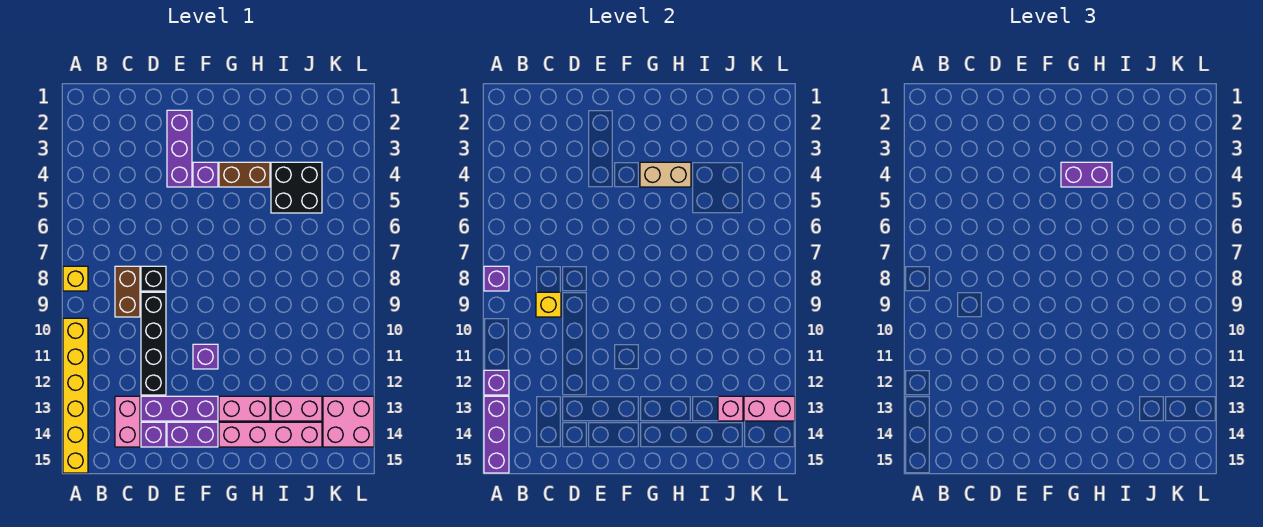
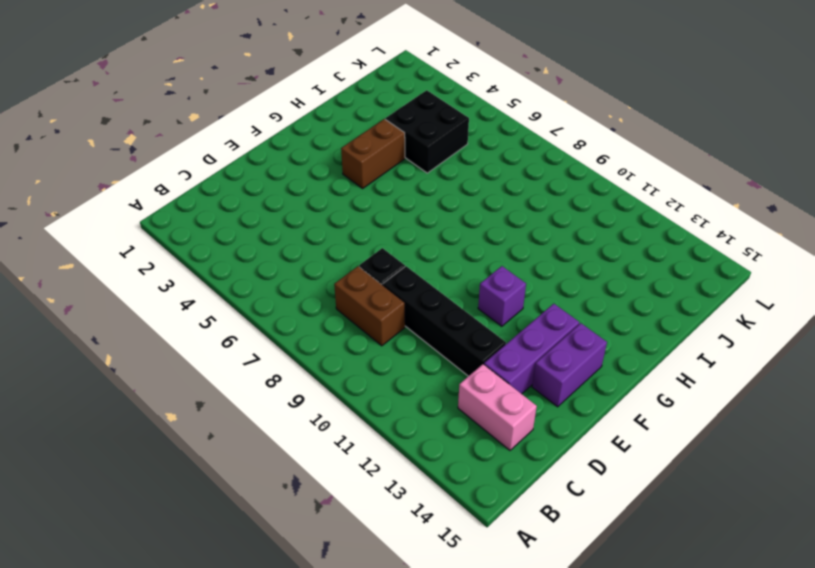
none -> yellow 1x1 brick [63,266,88,291]
none -> yellow 1x6 brick [63,318,88,473]
none -> purple 1x1 brick [141,422,166,447]

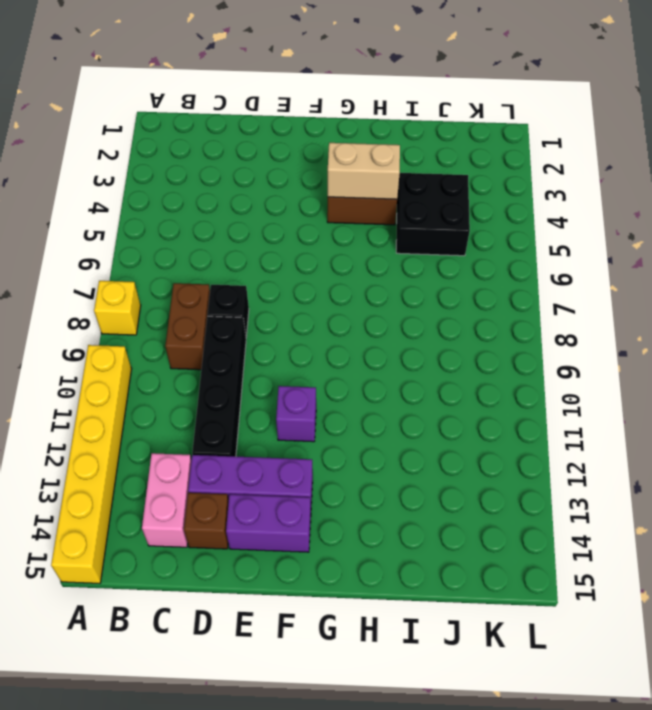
brown 1x1 brick [184,493,229,549] -> purple 1x1 brick [141,422,166,447]
none -> purple 1x3 brick [167,110,192,187]
none -> purple 1x1 brick [193,162,218,187]
none -> pink 1x2 brick [219,396,270,421]

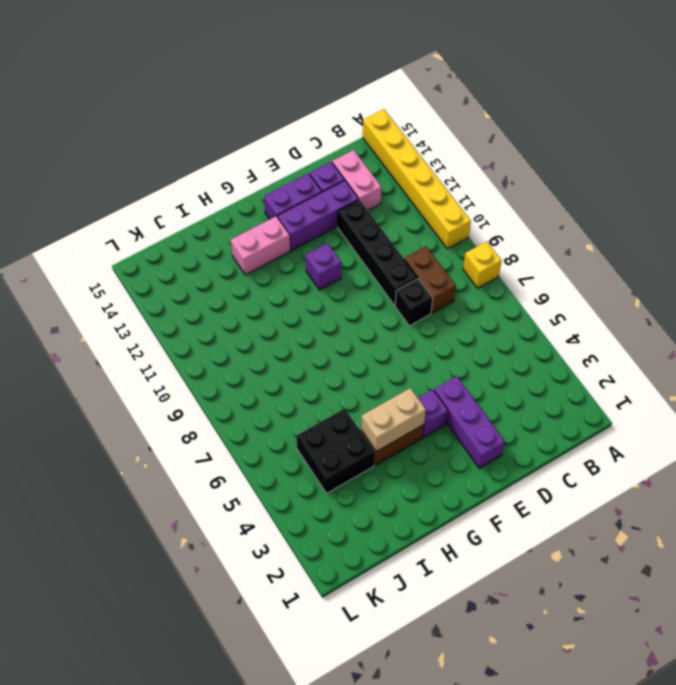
none -> pink 1x4 brick [219,422,322,447]
none -> pink 1x2 brick [271,396,322,421]
none -> pink 2x2 brick [323,396,374,447]

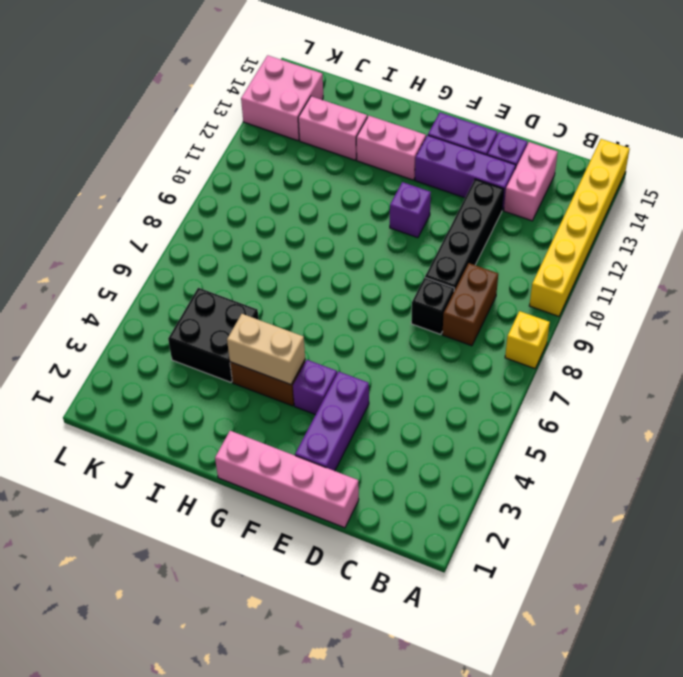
pink 1x4 brick [215,431,359,528] -> pink 1x4 brick moved to [219,422,322,447]
none -> purple 1x1 brick [484,266,509,291]
none -> purple 1x1 brick [484,370,509,395]
none -> purple 1x3 brick [484,396,509,473]

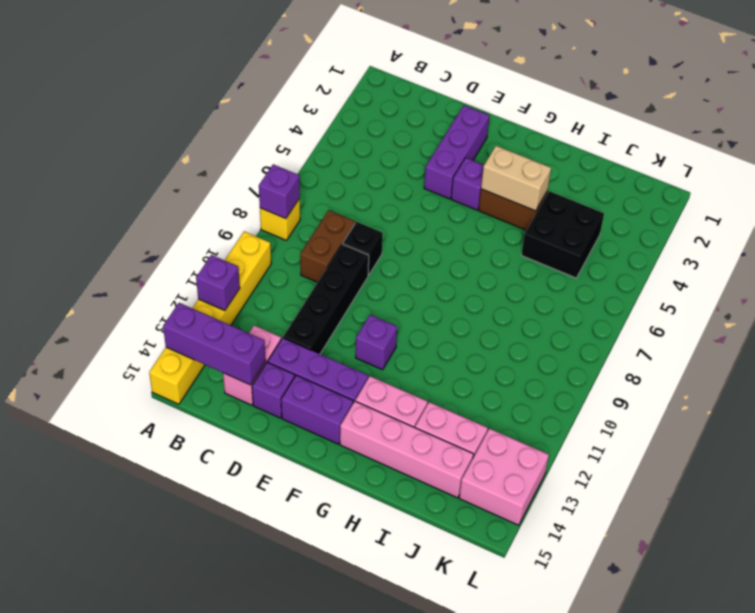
purple 1x3 brick [163,303,266,385] -> purple 1x3 brick turned to [484,396,509,473]
none -> yellow 1x1 brick [536,292,561,317]
none -> pink 1x1 brick [718,396,743,421]
none -> pink 1x2 brick [744,396,795,421]

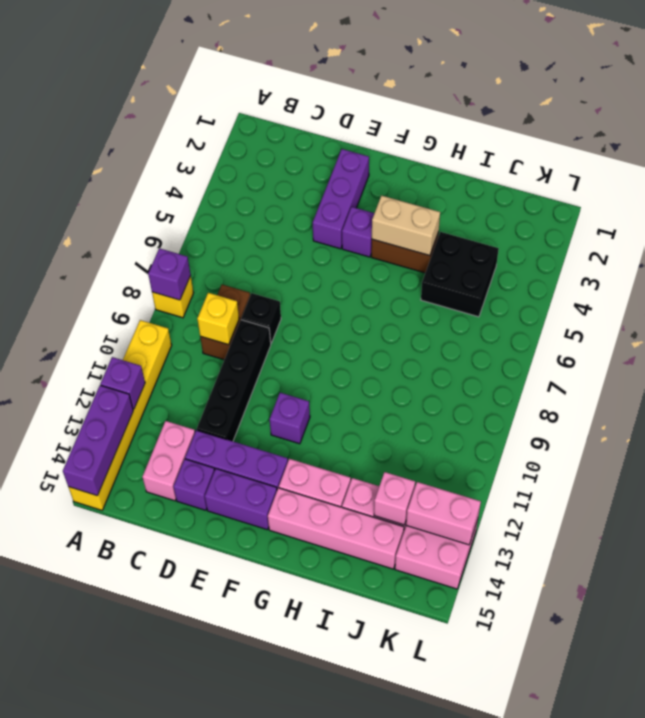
none -> purple 1x2 brick [1061,162,1112,187]

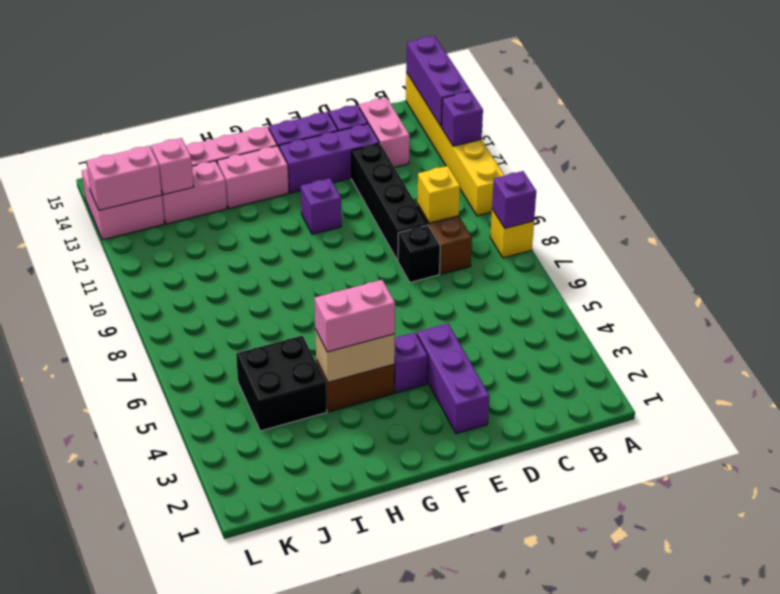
pink 1x2 brick [315,280,395,352] -> purple 1x2 brick [1061,162,1112,187]

